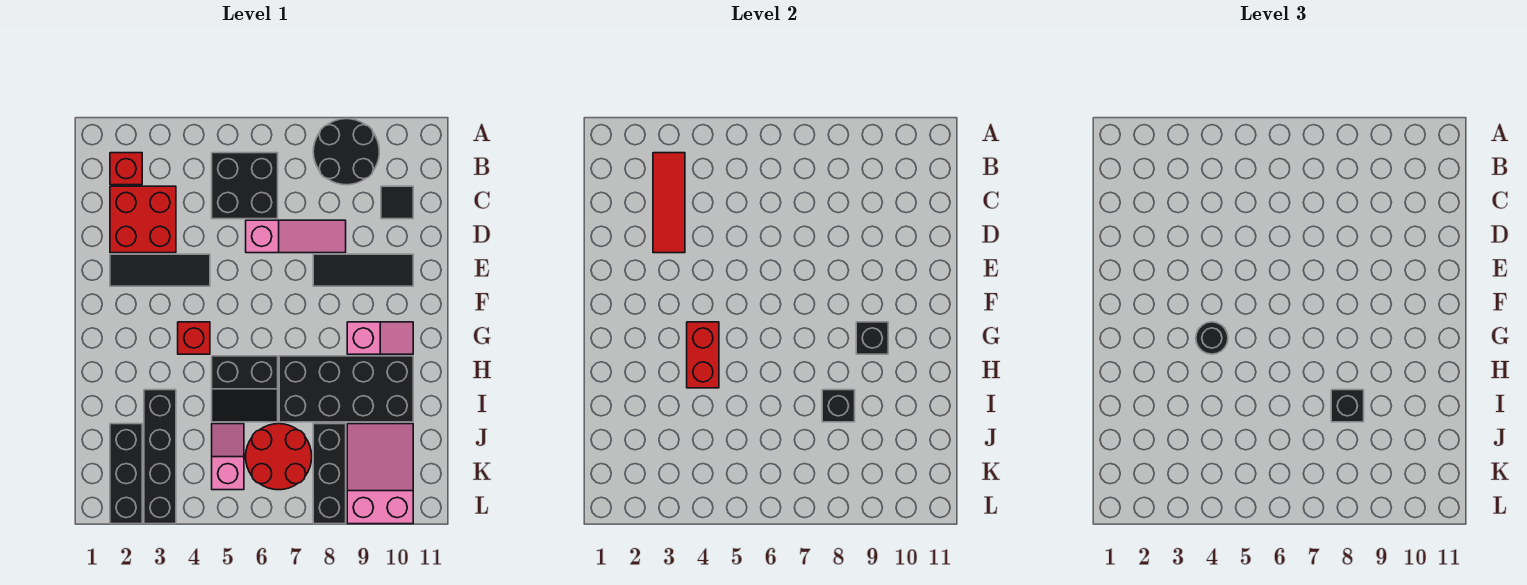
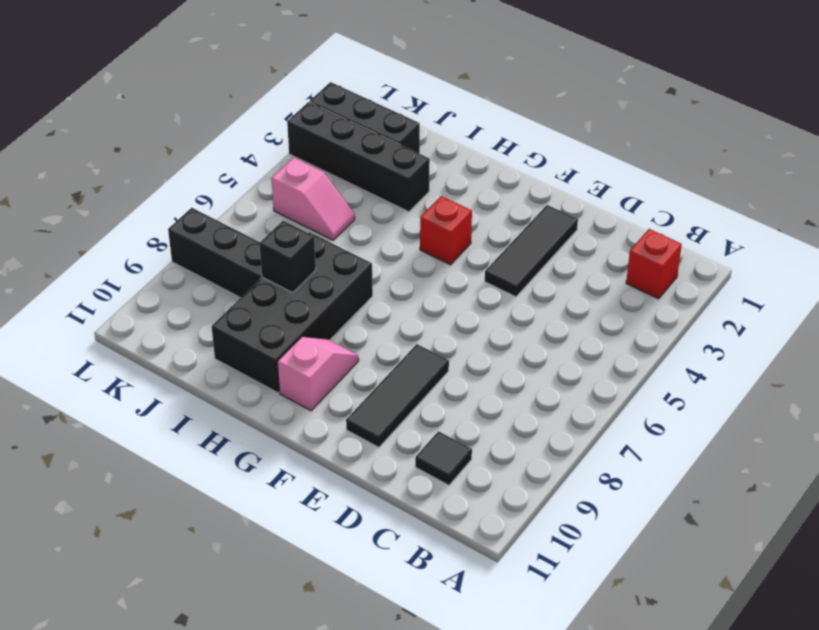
pink 1x2 slope [277,336,359,411] -> pink 1x2 slope turned to [347,322,413,354]
none -> black 2x2 round brick [313,119,379,185]
none -> black 2x2 brick [212,153,278,219]
none -> red 2x2 brick [110,186,176,253]

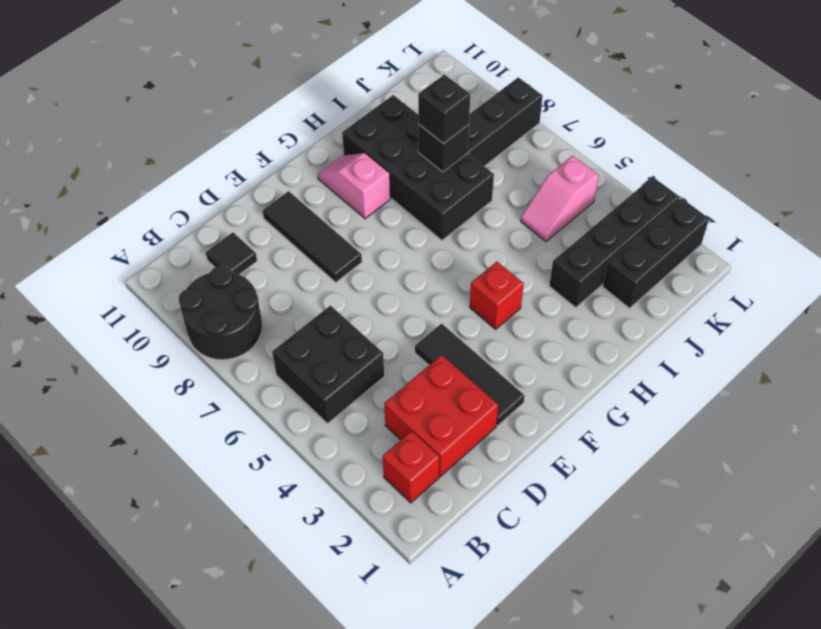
none -> pink 1x3 slope [246,220,346,253]
none -> black 2x2 slope [212,356,278,422]
none -> red 2x2 round brick [246,424,312,490]

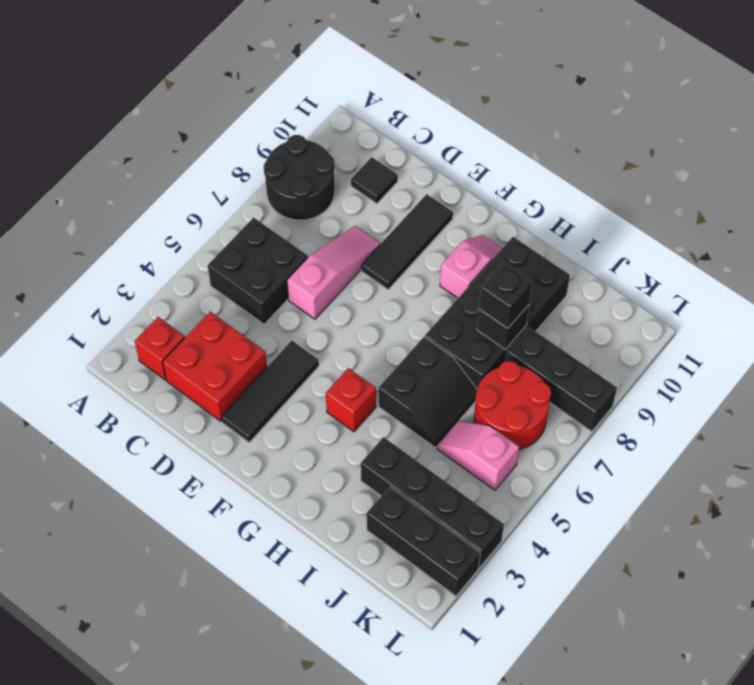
none -> pink 2x3 slope [347,424,413,524]
none -> red 1x3 tile [653,153,685,253]
none -> red 1x2 brick [687,322,719,388]

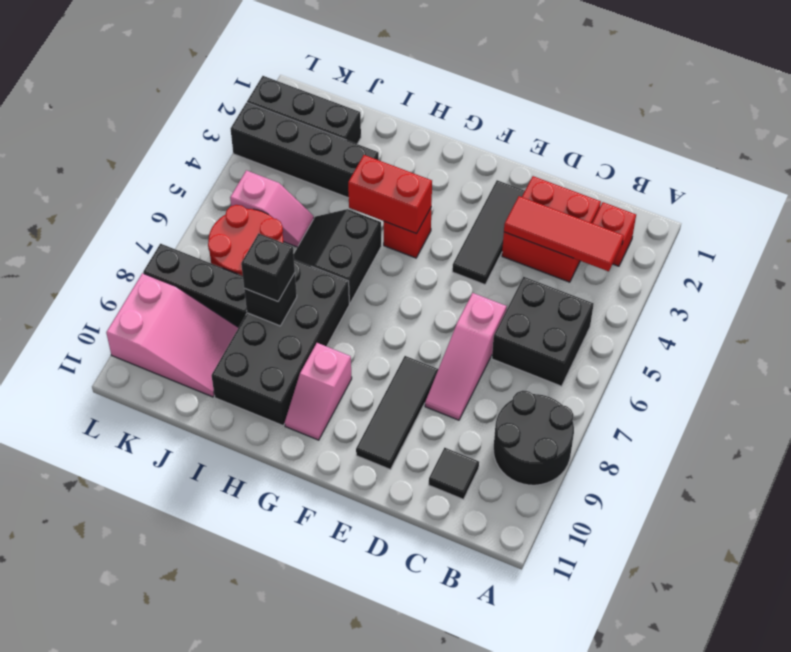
none -> black 1x1 brick [856,322,888,354]
none -> black 1x1 round brick [1196,322,1228,354]

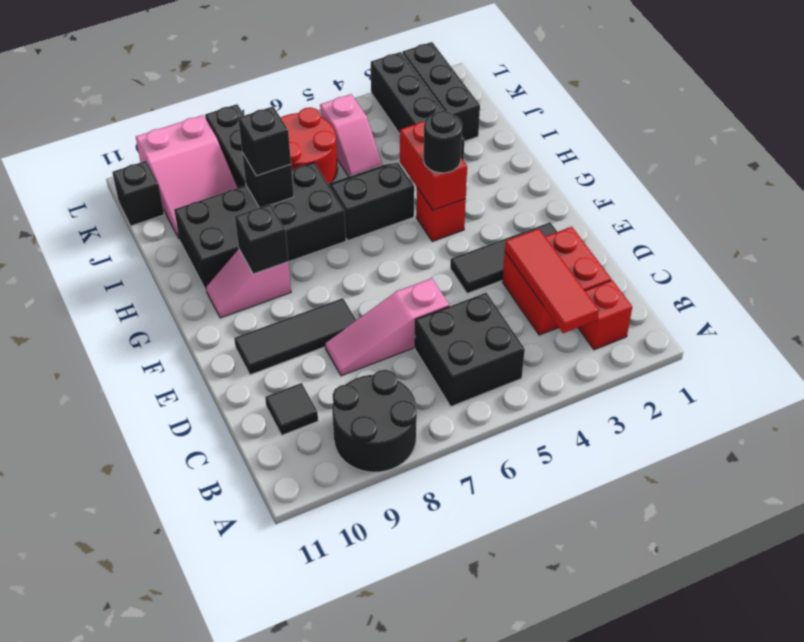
black 1x1 brick [112,161,164,226] -> none

